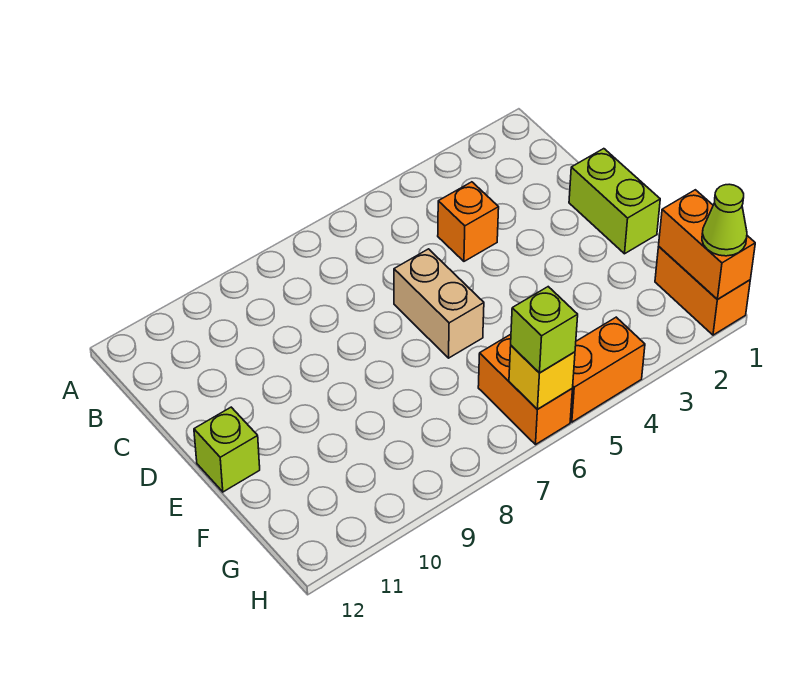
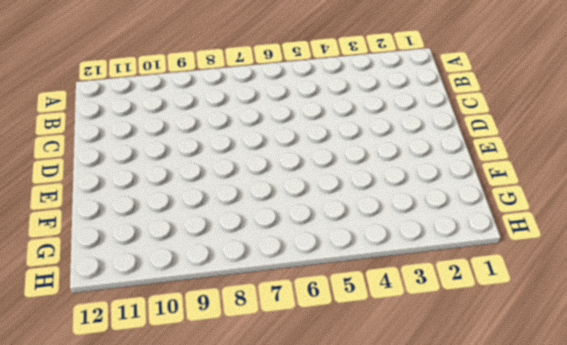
none -> orange 1x1 brick [438,182,499,261]
none -> lime 1x2 brick [569,149,660,254]

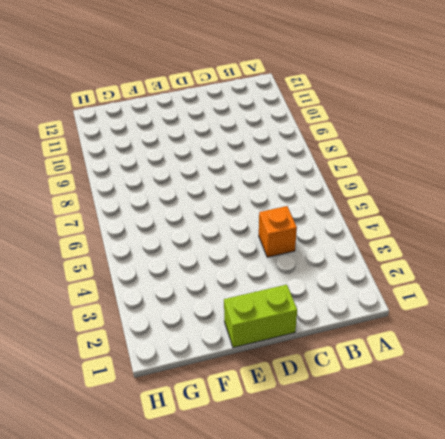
none -> tan 1x2 brick [394,249,484,358]
none -> lime 1x1 brick [194,407,260,492]

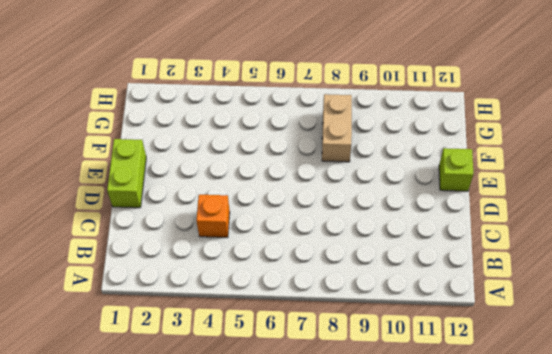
tan 1x2 brick [322,94,352,162] -> tan 1x2 brick moved to [394,249,484,358]
none -> orange 1x2 brick [655,247,750,335]
none -> orange 1x2 brick [478,334,572,444]

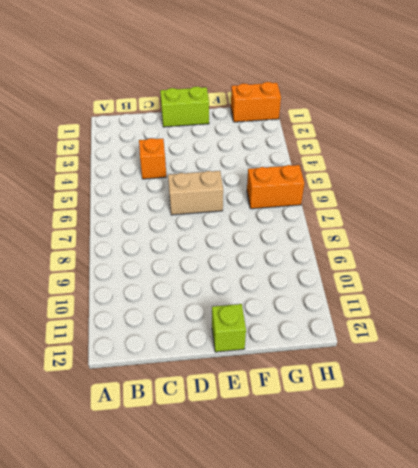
none -> orange 1x2 brick [570,317,645,422]
none -> orange 1x2 brick [659,190,755,300]

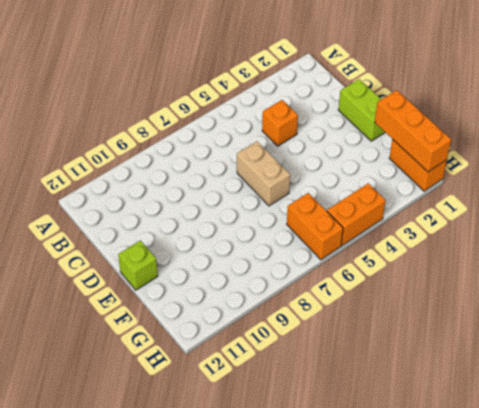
orange 1x3 brick [375,90,451,172] -> orange 1x2 brick [659,190,755,300]
none -> yellow 1x1 brick [509,346,575,409]
none -> lime 1x1 cone [702,184,747,256]

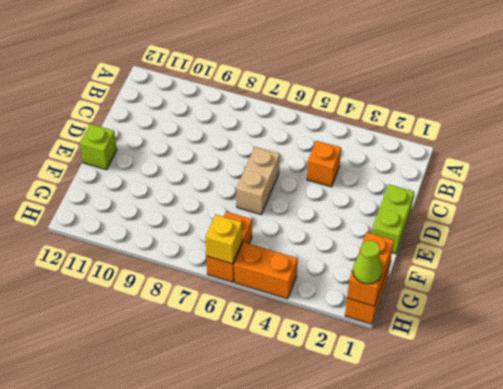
none -> lime 1x1 brick [511,287,578,373]

